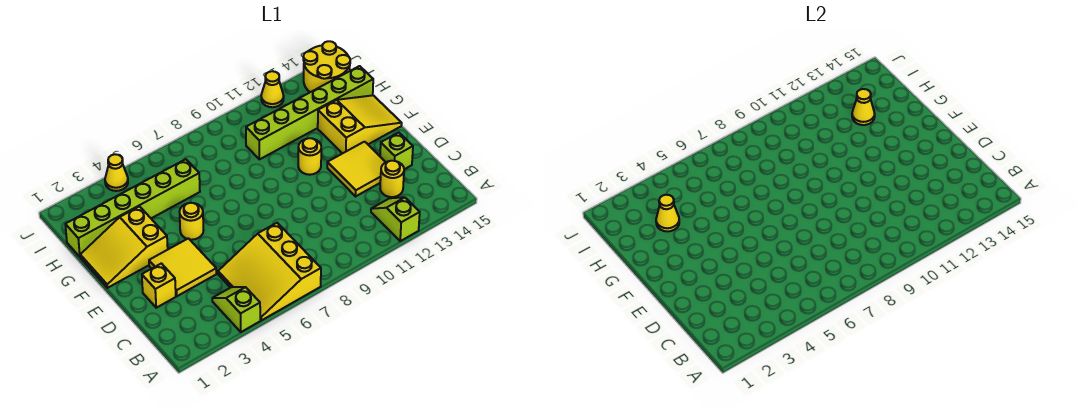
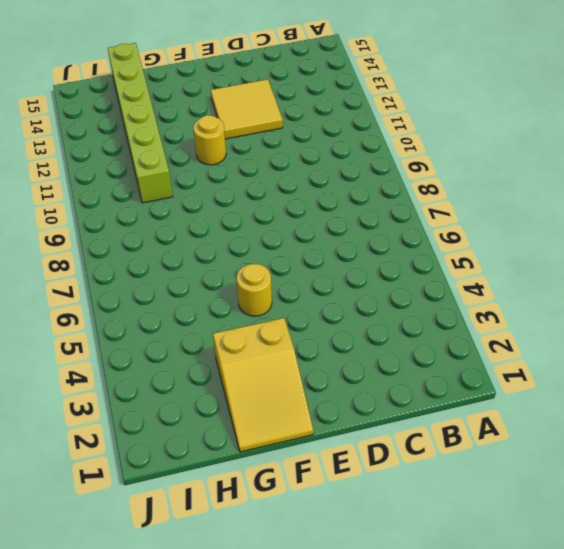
none -> lime 1x2 slope [212,287,260,332]
none -> yellow 3x3 slope [218,223,321,320]
none -> lime 1x2 slope [371,197,420,241]

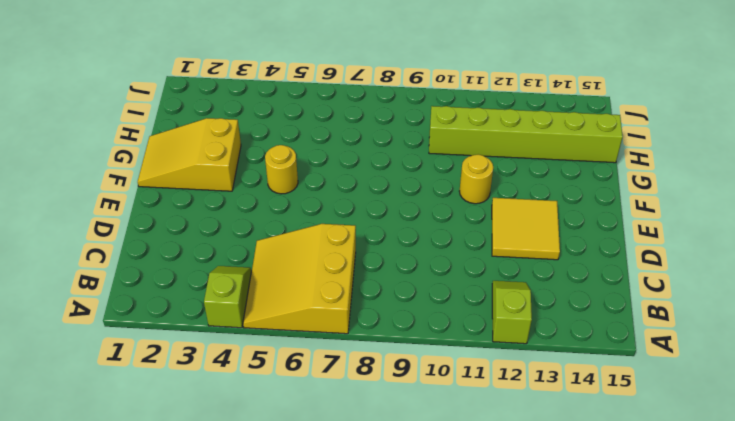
none -> yellow 1x1 round brick [380,161,404,197]
none -> yellow 1x1 brick [142,263,176,308]
none -> yellow 2x2 tile [149,238,217,296]

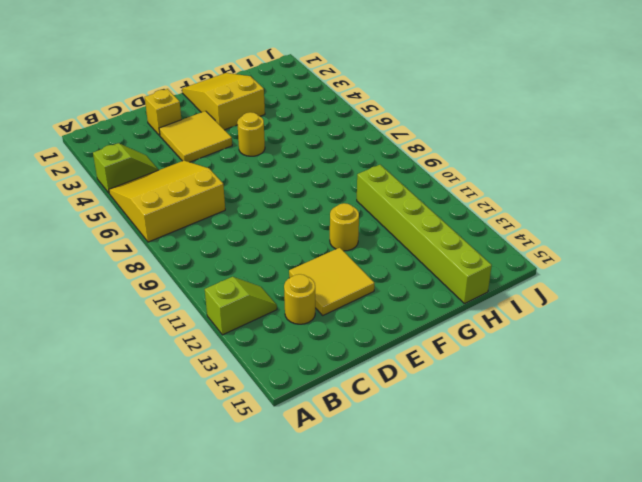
none -> lime 1x1 brick [380,133,413,169]
none -> yellow 2x3 slope [318,95,402,154]
none -> lime 1x6 brick [65,159,200,257]

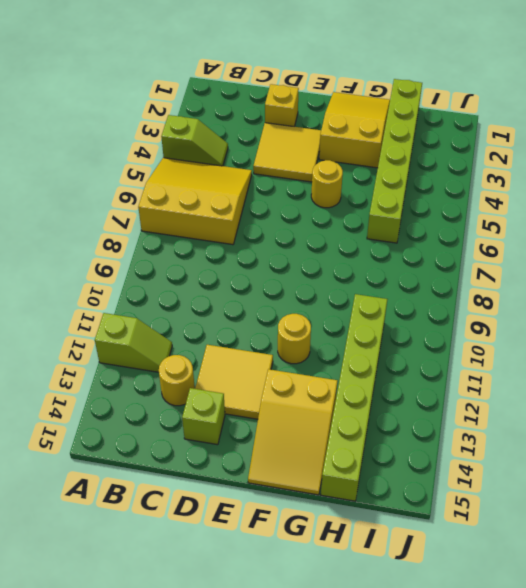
none -> yellow 2x2 round brick [303,41,350,92]
none -> yellow 1x1 cone [105,154,128,191]
none -> yellow 1x1 cone [261,71,284,107]

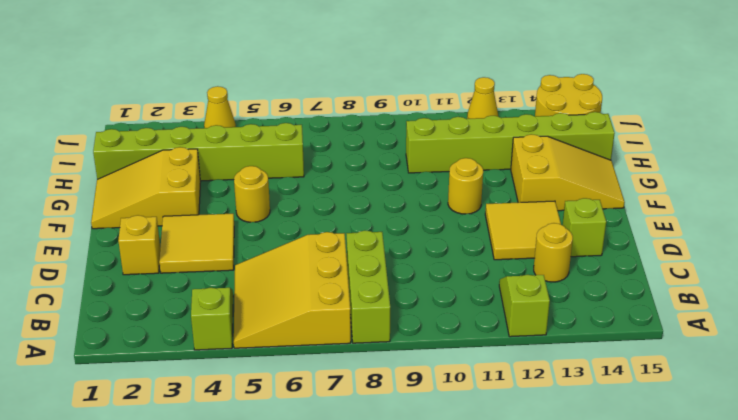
lime 1x3 brick [346,231,390,343] -> none
none -> yellow 1x1 cone [656,195,679,231]
none -> yellow 1x1 cone [852,89,875,125]

